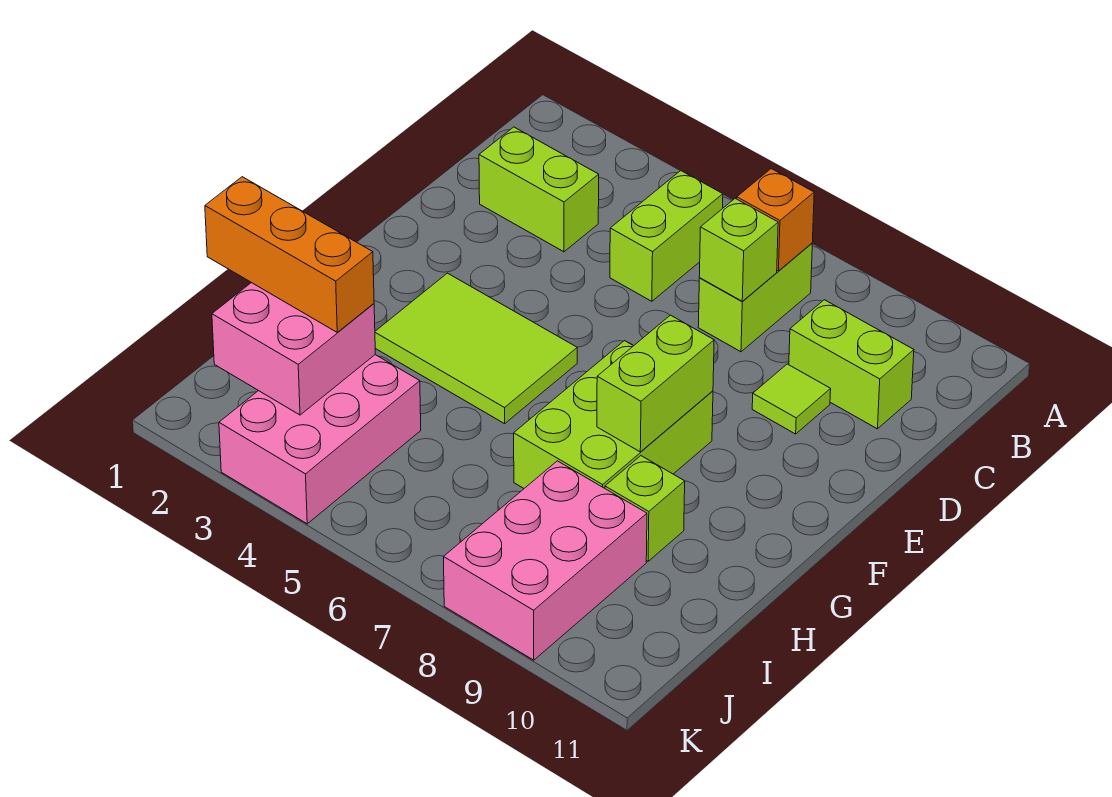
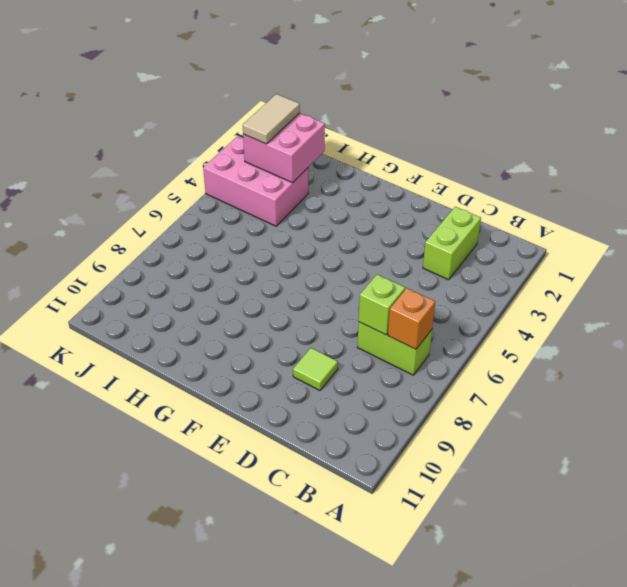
tan 1x2 tile [243,94,300,144] -> none
none -> lime 1x2 brick [610,171,723,301]
none -> lime 1x2 brick [789,300,914,429]
none -> lime 2x3 tile [375,273,577,424]

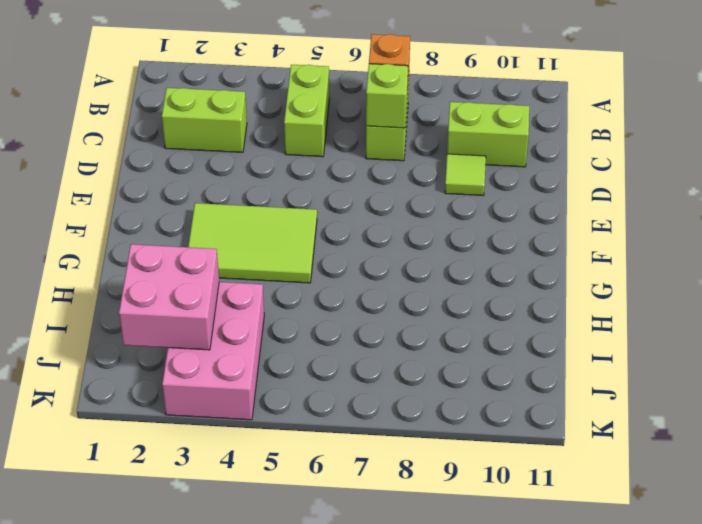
none -> lime 2x3 brick [514,341,713,488]
none -> lime 1x1 brick [605,456,685,561]
none -> pink 2x3 brick [444,461,647,660]

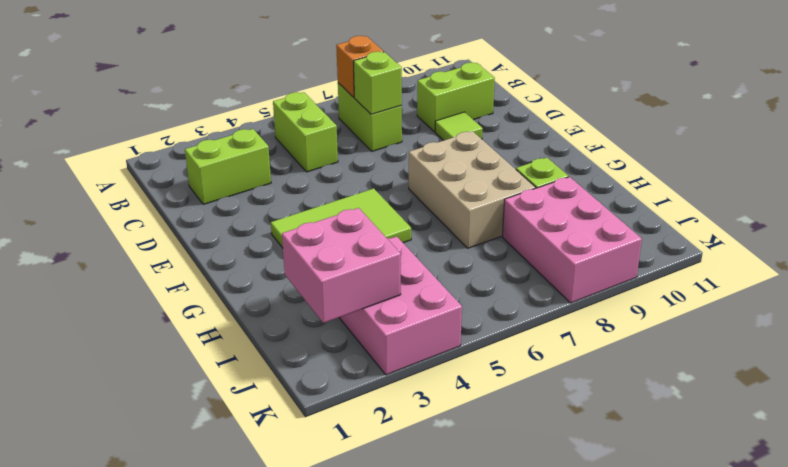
tan 2x3 brick [409,131,536,248] -> lime 2x3 brick [514,341,713,488]
none -> lime 1x2 brick [597,315,714,452]
none -> orange 1x3 brick [205,177,374,333]

